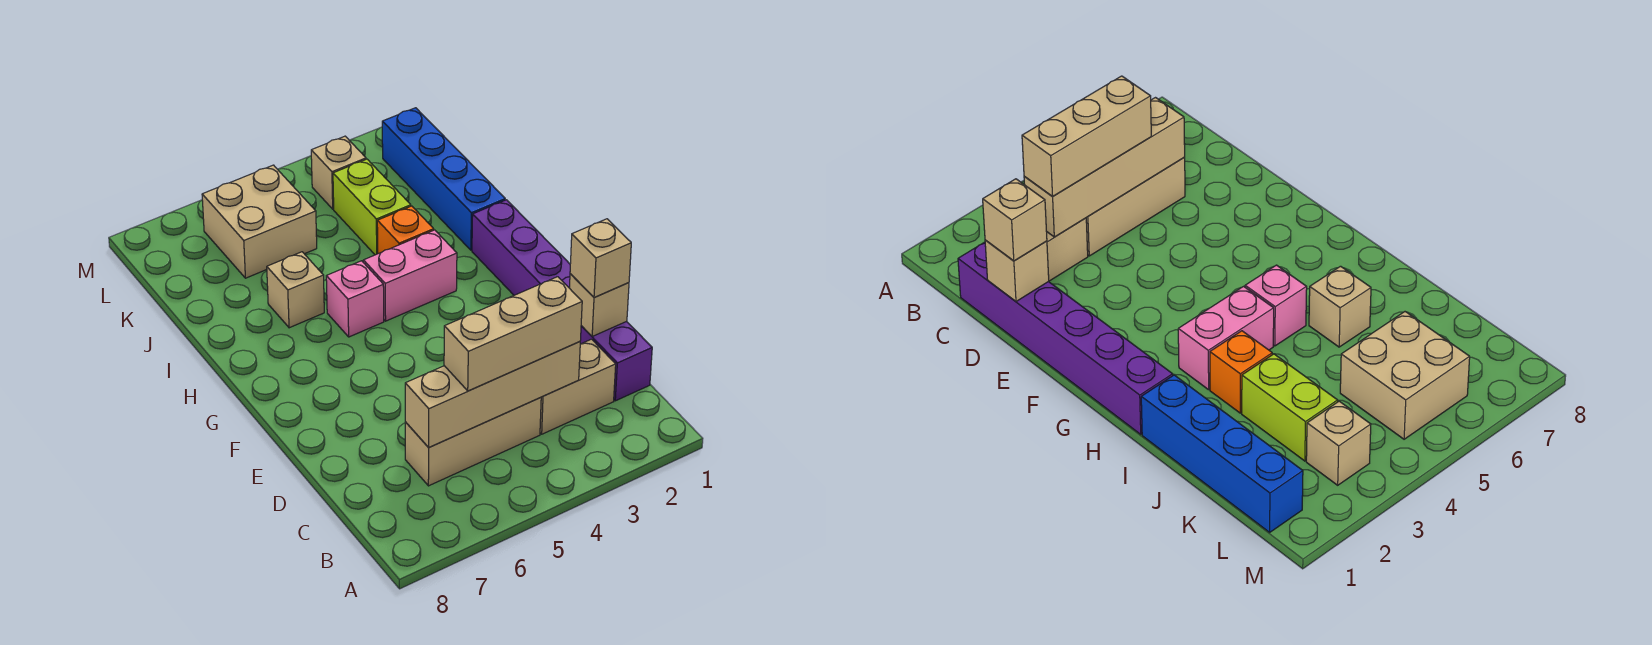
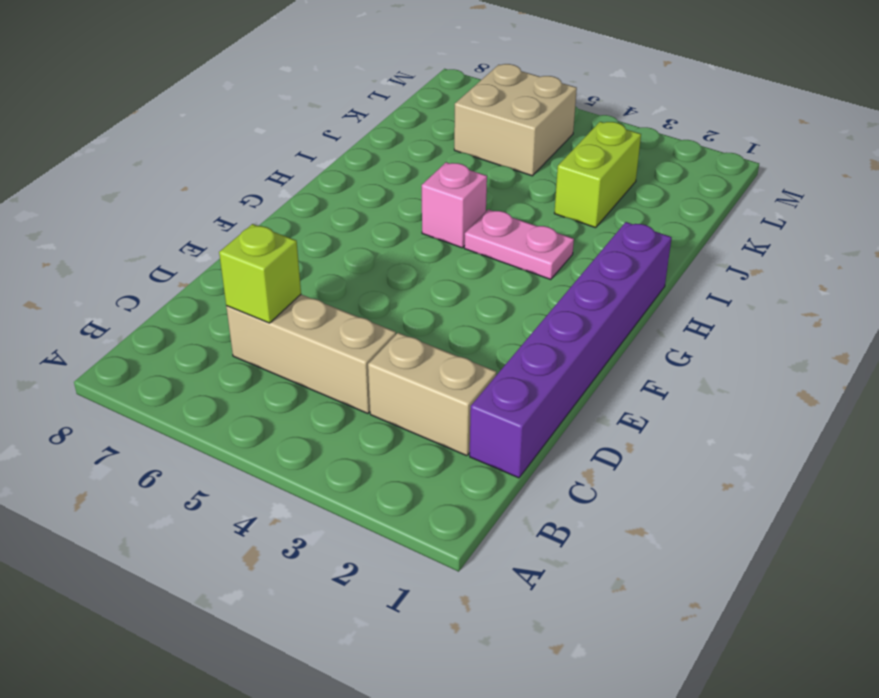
lime 1x1 brick [219,224,301,323] -> tan 1x4 brick [405,342,580,447]
pink 1x2 plate [464,209,574,279] -> pink 1x2 brick [363,230,457,321]
none -> blue 1x4 brick [382,108,505,250]
none -> orange 1x1 brick [377,206,434,254]
none -> tan 1x1 brick [267,252,324,328]

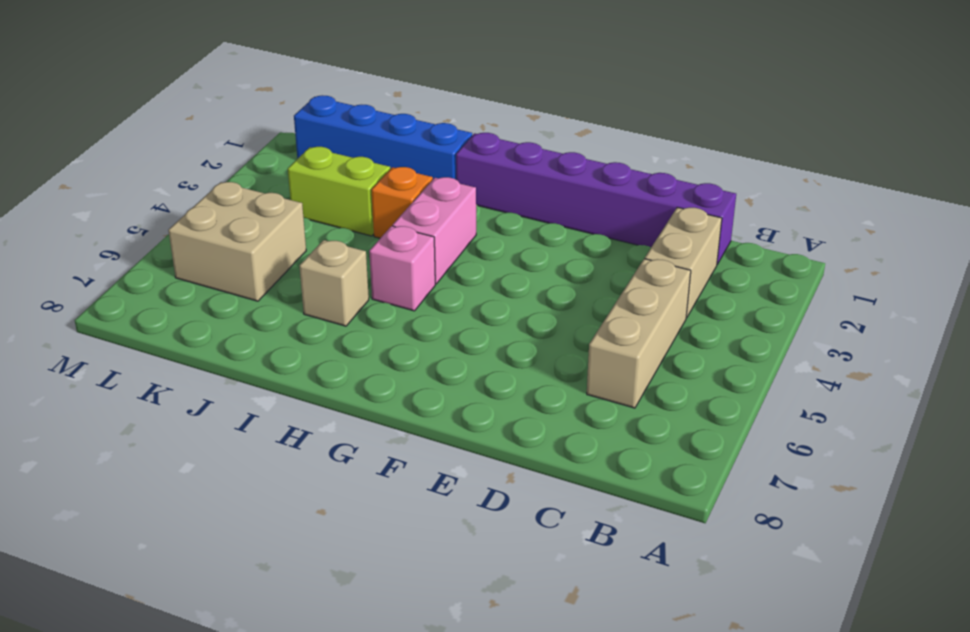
none -> tan 1x1 brick [311,136,366,209]
none -> tan 1x4 brick [405,342,580,447]
none -> tan 1x1 brick [569,274,629,336]

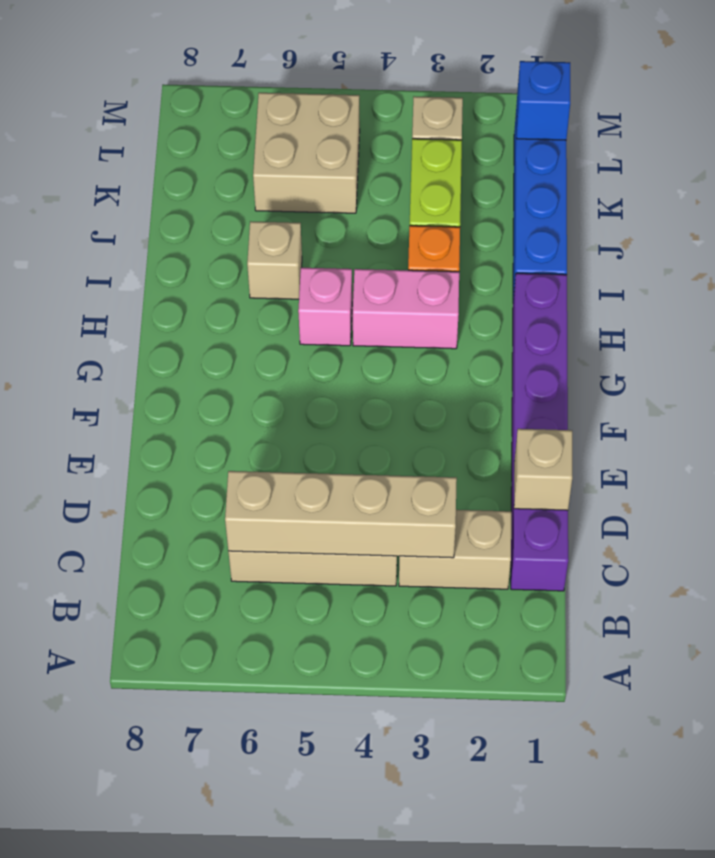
blue 1x1 brick [517,61,570,140] -> none
none -> tan 1x3 brick [444,277,582,391]
none -> tan 1x1 brick [570,219,631,297]

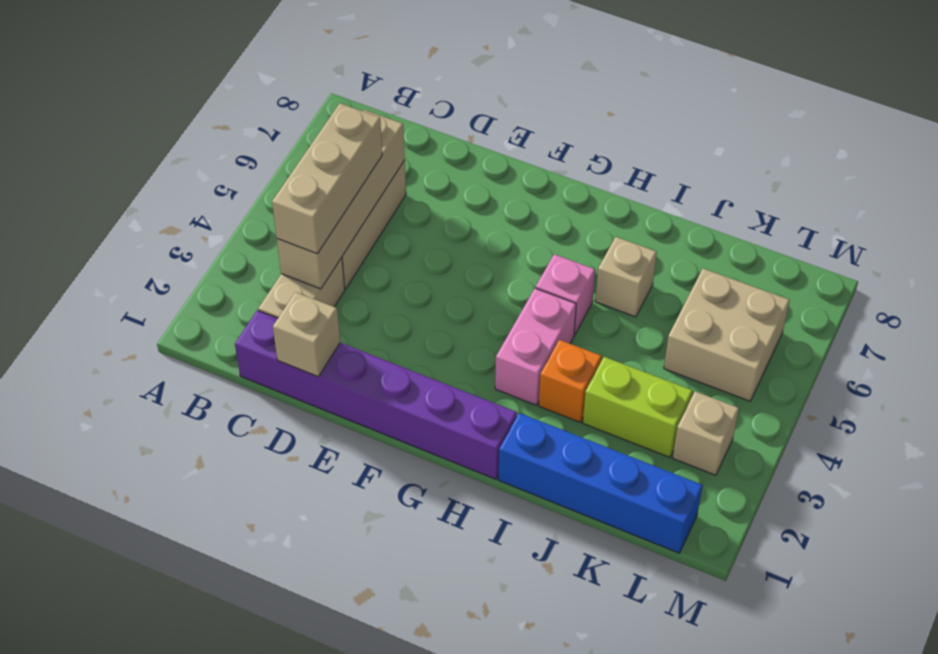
none -> tan 1x1 brick [570,219,631,297]

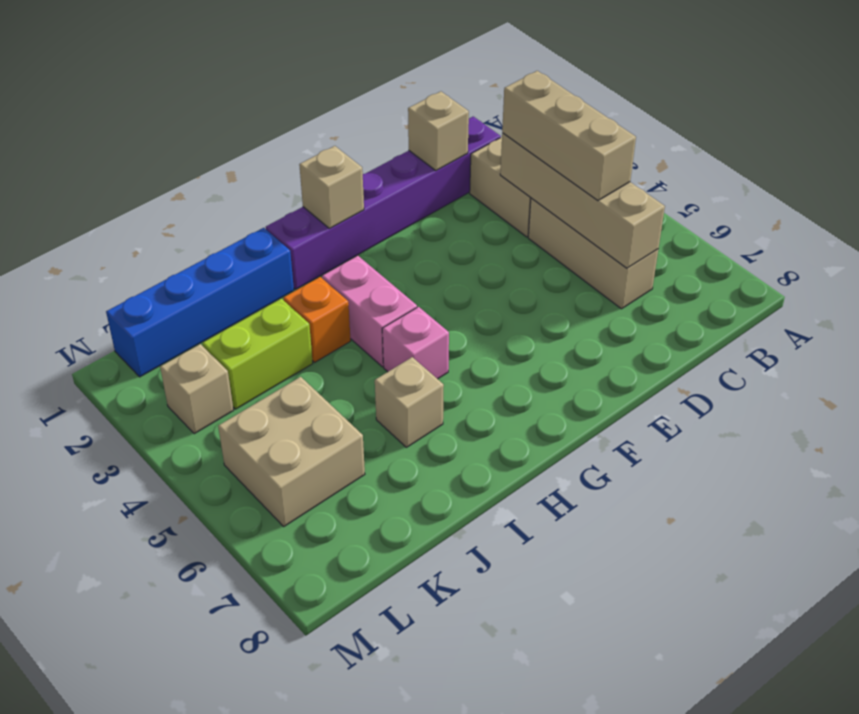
tan 1x1 brick [299,146,364,228] -> tan 1x1 brick moved to [570,219,631,297]

